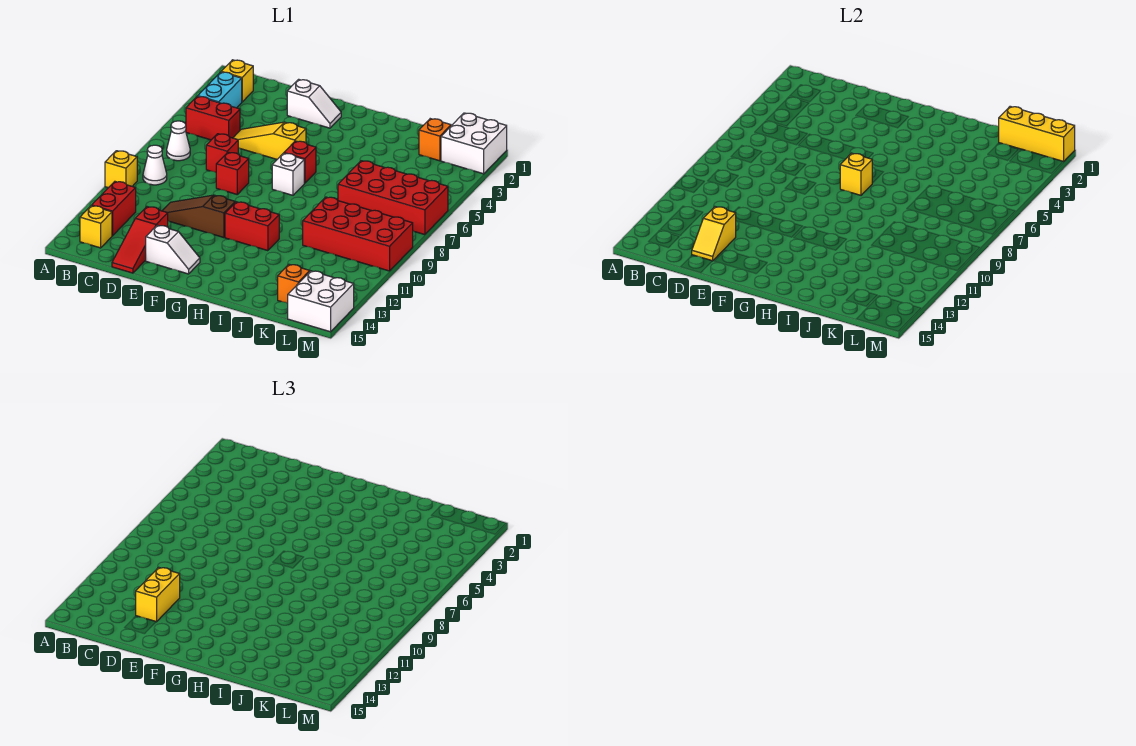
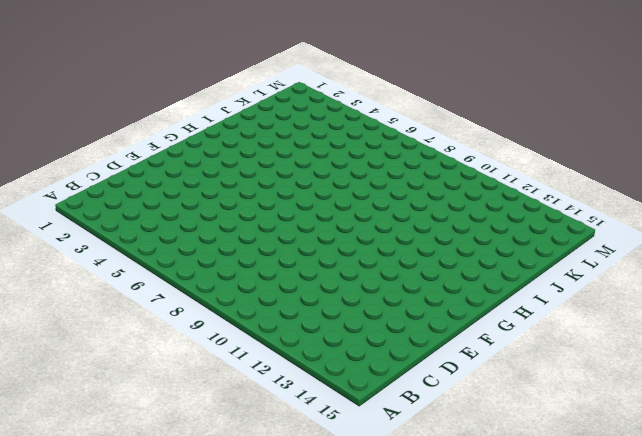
none -> yellow 1x1 brick [105,151,137,188]
none -> yellow 1x1 brick [221,60,253,102]
none -> cyan 1x2 brick [198,72,242,108]

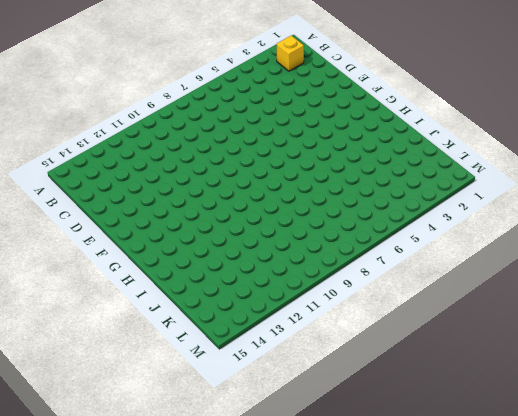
none -> yellow 1x1 brick [105,151,137,188]
none -> cyan 1x2 brick [198,72,242,108]
none -> red 1x2 brick [186,96,240,140]

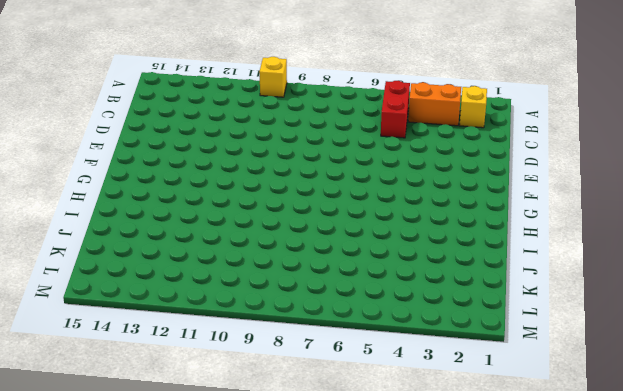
orange 1x2 brick [408,82,461,126] -> cyan 1x2 brick [198,72,242,108]
none -> white 1x1 cone [167,121,190,161]
none -> white 1x1 cone [143,145,167,185]
none -> red 1x2 brick [92,182,136,236]

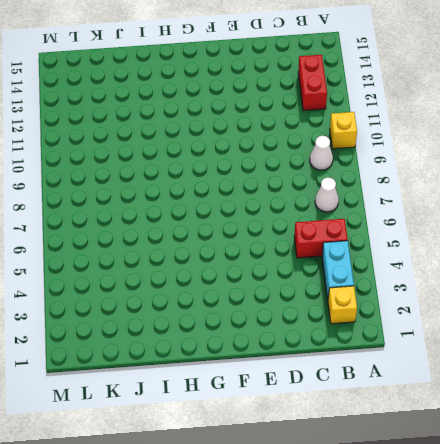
none -> yellow 1x1 brick [80,206,112,248]
none -> yellow 1x3 slope [233,122,306,159]
none -> red 1x1 brick [206,134,238,172]

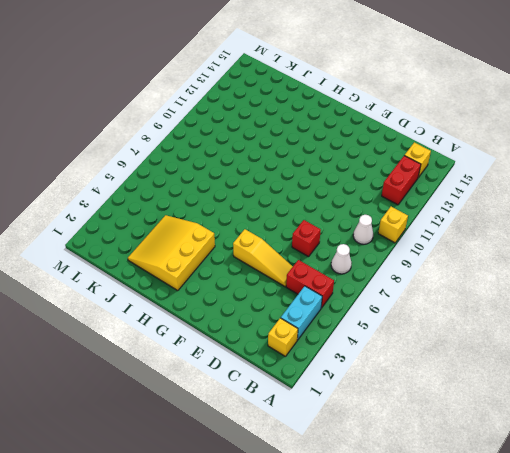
yellow 3x3 slope [128,215,215,291] -> none
none -> brown 1x3 slope [162,195,235,238]
none -> red 1x3 slope [112,207,168,273]
none -> white 1x2 slope [287,79,341,128]

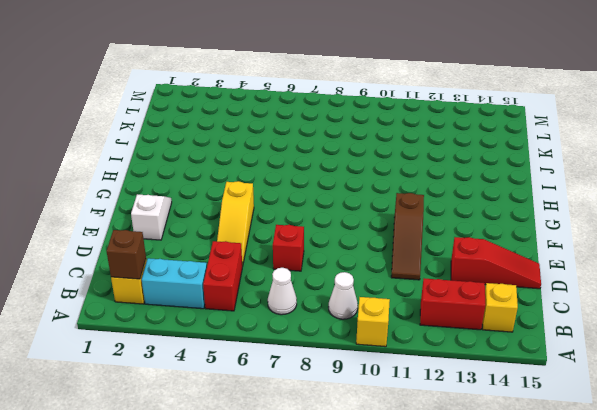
brown 1x1 brick [107,230,146,279] -> none
none -> red 1x1 brick [216,152,249,194]
none -> white 1x2 slope [146,225,200,274]
none -> red 1x1 brick [284,141,316,183]

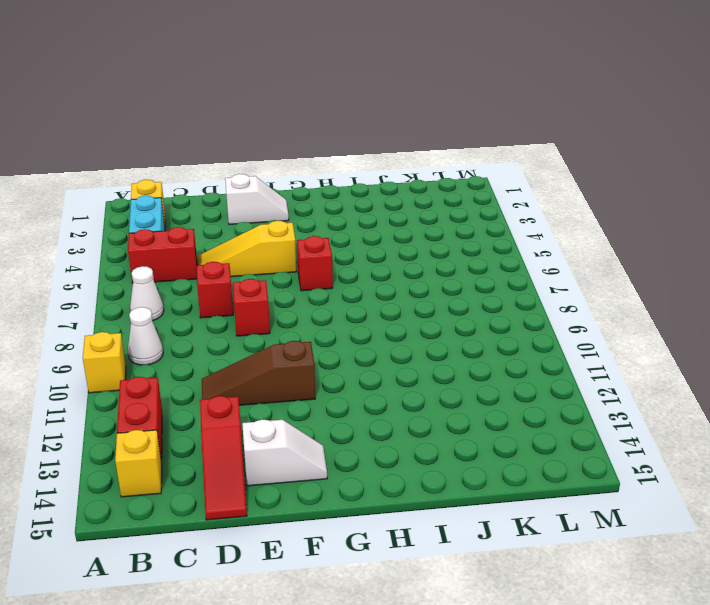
none -> white 1x1 brick [272,153,304,195]
none -> red 1x2 brick [225,202,279,251]
none -> red 2x4 brick [338,161,448,235]

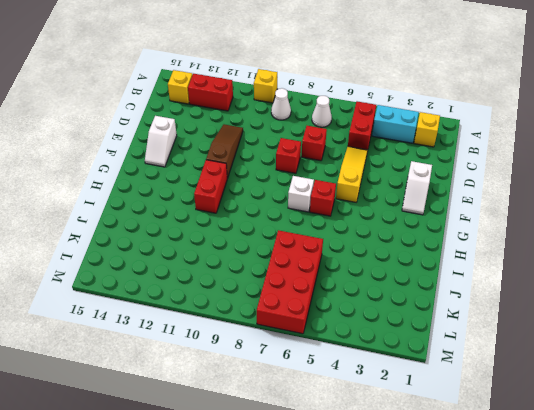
none -> red 1x3 slope [112,207,168,273]
none -> red 2x4 brick [303,197,413,271]
none -> orange 1x1 brick [419,119,451,161]

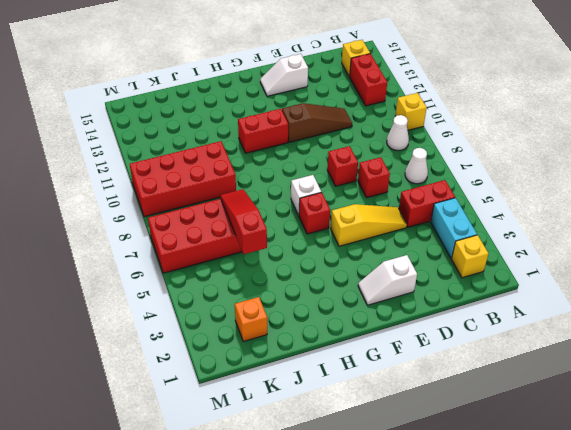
red 1x3 slope [221,189,267,254] -> red 1x3 slope moved to [112,207,168,273]
none -> orange 1x1 brick [278,264,310,303]
none -> white 2x2 brick [441,113,507,174]
none -> white 2x2 brick [288,271,354,332]

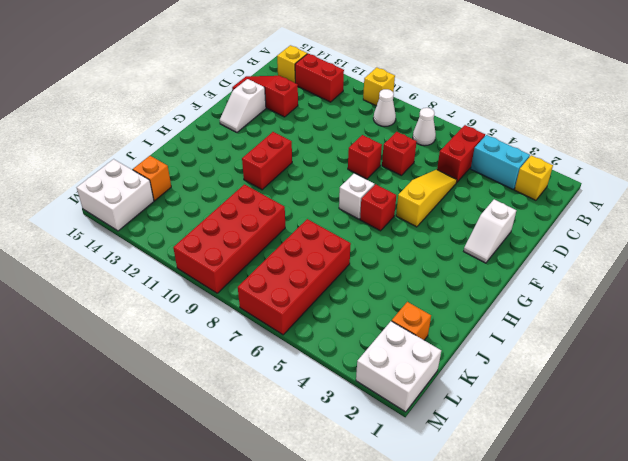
none -> brown 1x3 slope [162,195,235,238]
none -> yellow 1x2 slope [692,207,736,261]
none -> yellow 1x1 brick [840,153,872,195]

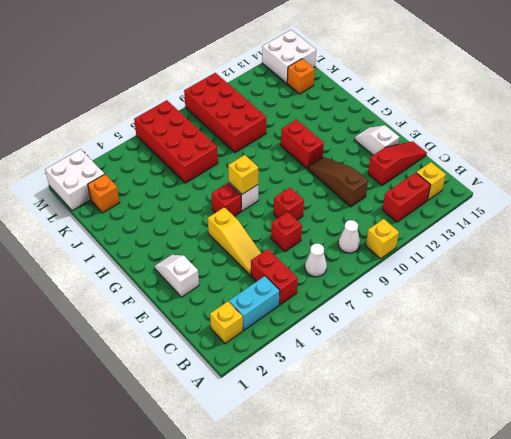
brown 1x3 slope [308,157,368,207] -> brown 1x3 slope turned to [162,195,235,238]
none -> yellow 1x2 slope [692,207,736,261]
none -> yellow 1x3 brick [999,106,1075,162]
none -> yellow 1x2 brick [136,567,180,622]

